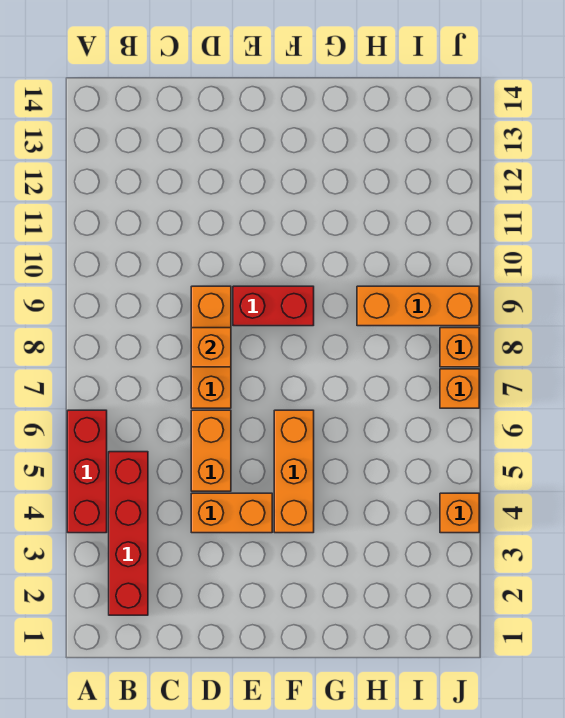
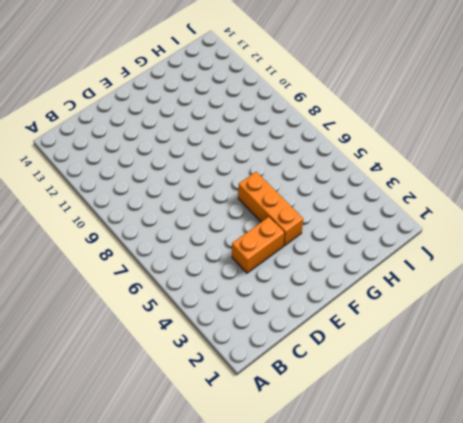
none -> red 1x3 brick [67,410,107,533]
none -> red 1x4 brick [109,452,148,615]
none -> orange 1x2 brick [191,410,231,491]

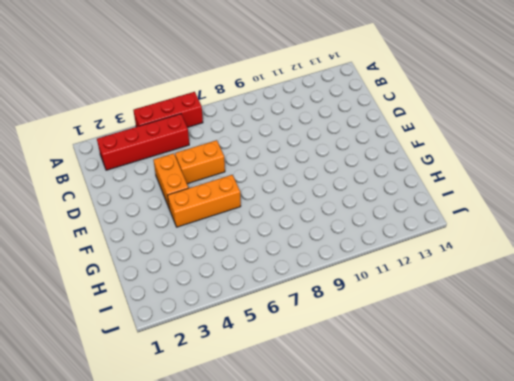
none -> orange 1x3 brick [191,286,231,408]
none -> red 1x2 brick [233,286,314,326]
none -> orange 1x3 brick [357,286,479,326]

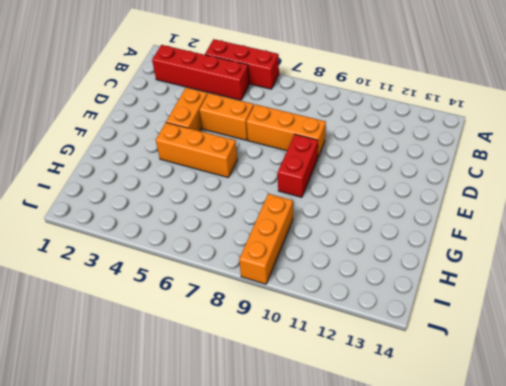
none -> orange 1x1 brick [440,493,479,533]
none -> orange 1x1 brick [440,369,479,408]
none -> orange 1x1 brick [440,328,479,367]

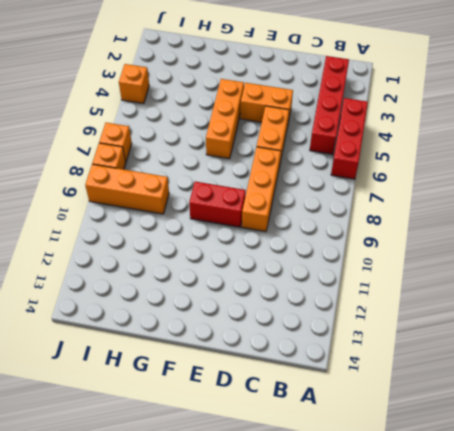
none -> orange 1x1 brick [191,328,231,367]

